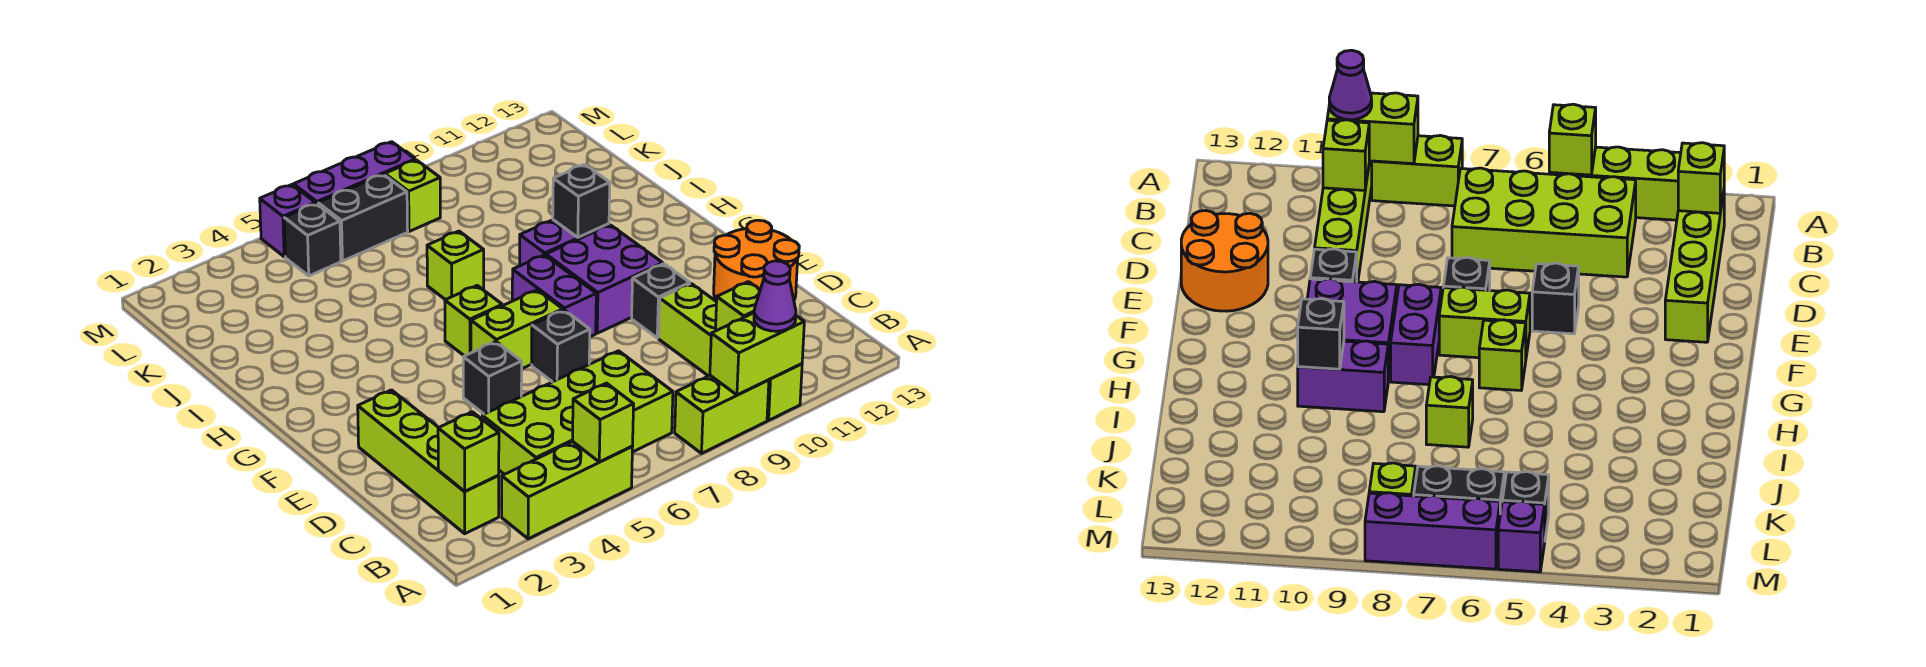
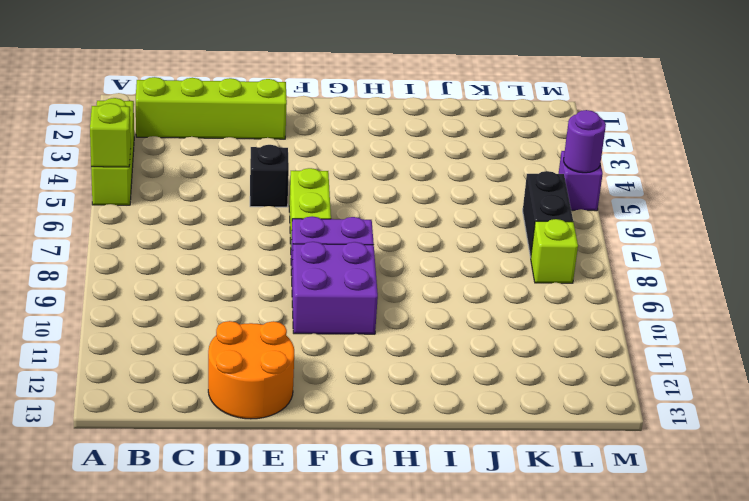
purple 1x1 round brick [564,110,606,173] -> none
none -> lime 1x2 brick [675,376,769,453]
none -> lime 1x4 brick [659,284,802,420]
none -> lime 2x4 brick [482,351,673,474]

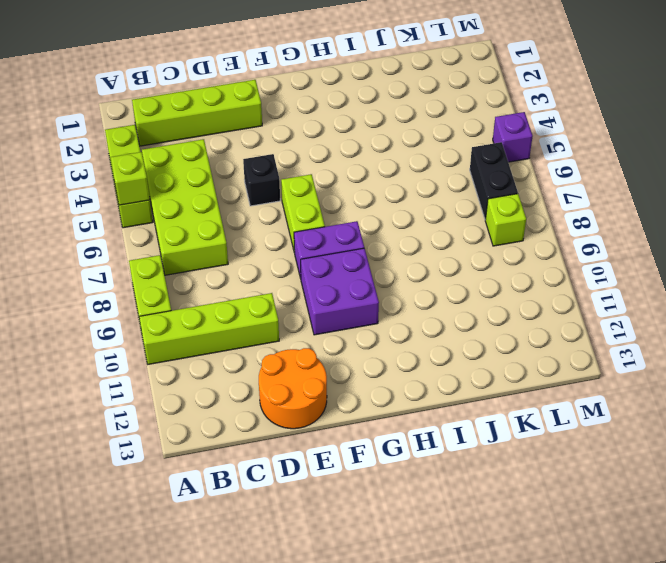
none -> black 1x1 brick [532,310,590,382]
none -> black 1x1 brick [632,264,690,338]
none -> lime 1x1 brick [445,286,502,356]

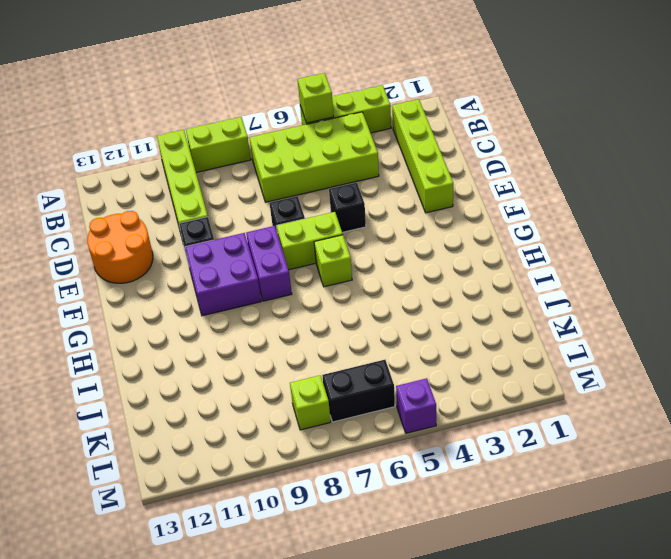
none -> purple 1x2 brick [520,220,609,266]
none -> lime 1x1 brick [427,231,484,300]
none -> black 1x1 brick [284,203,341,276]

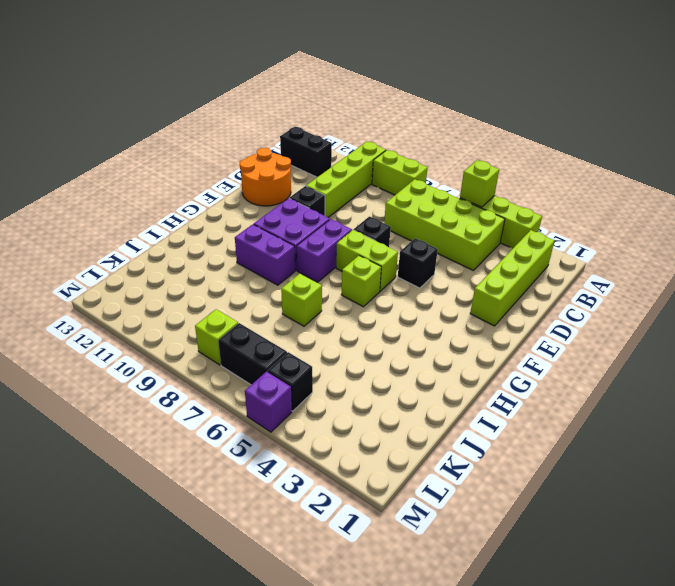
black 1x2 brick [280,127,332,177] -> none
none -> purple 1x3 brick [294,142,415,204]
none -> lime 1x2 brick [710,313,804,395]
none -> lime 1x1 brick [438,412,499,491]

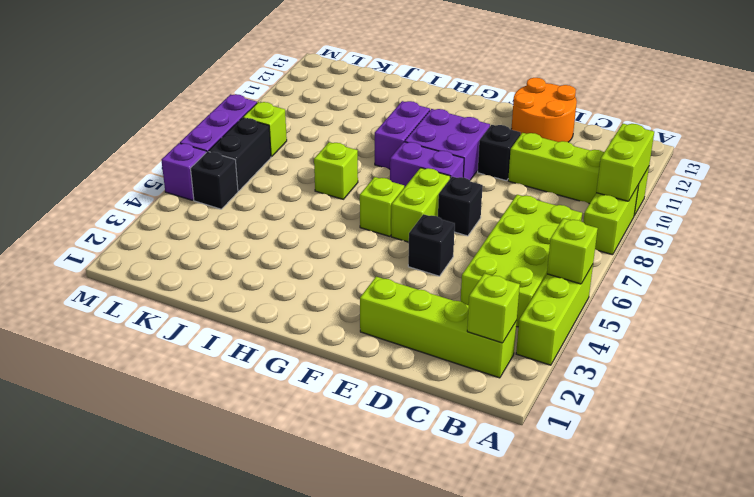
none -> lime 1x1 brick [715,282,760,331]
none -> black 1x1 brick [553,164,610,237]
none -> purple 1x1 cone [754,261,796,331]

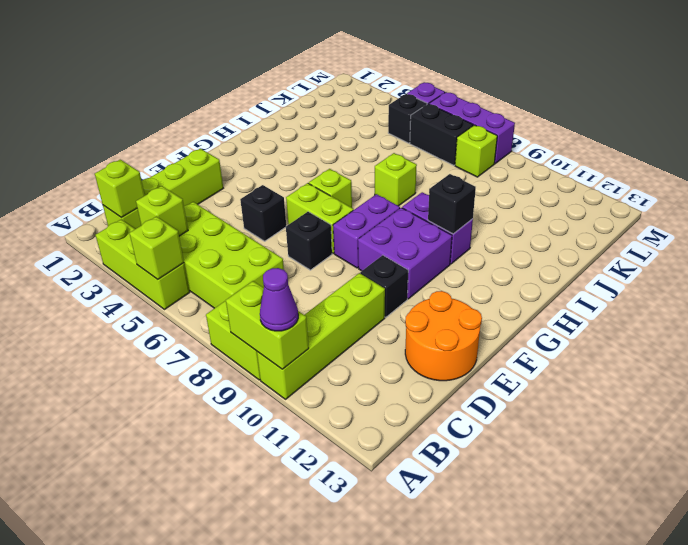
lime 1x1 brick [136,186,188,236] -> lime 1x1 brick moved to [715,282,760,331]

